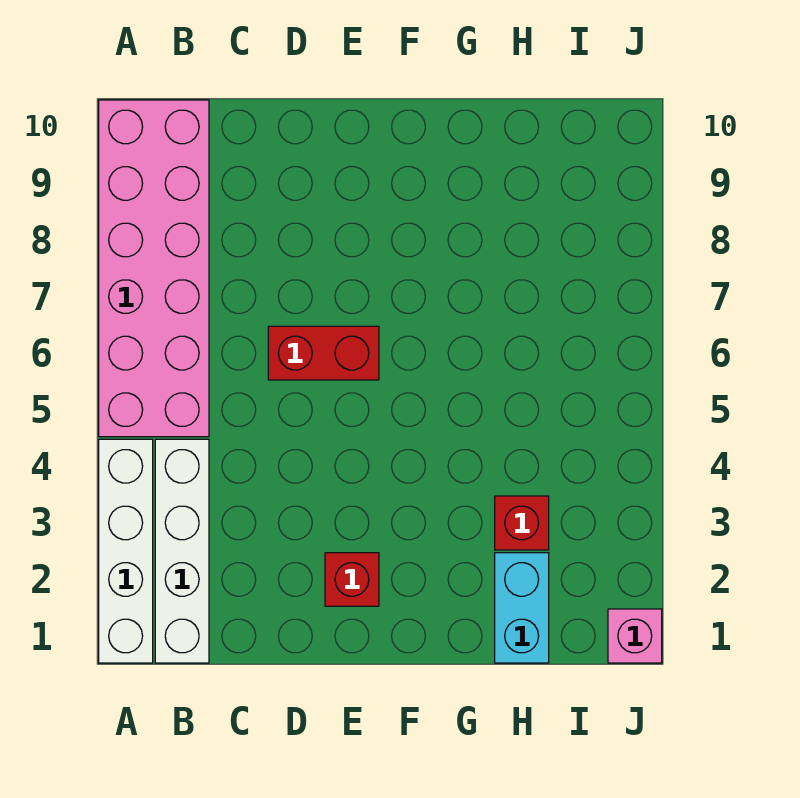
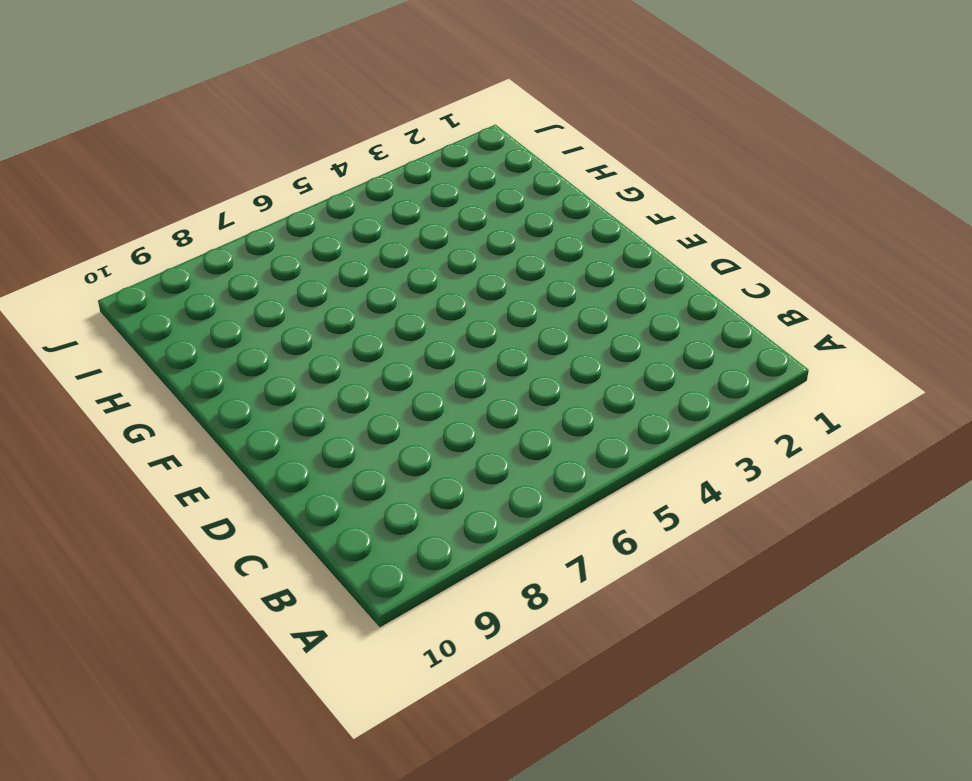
none -> white 1x4 brick [99,439,153,663]
none -> pink 2x6 brick [99,100,209,437]

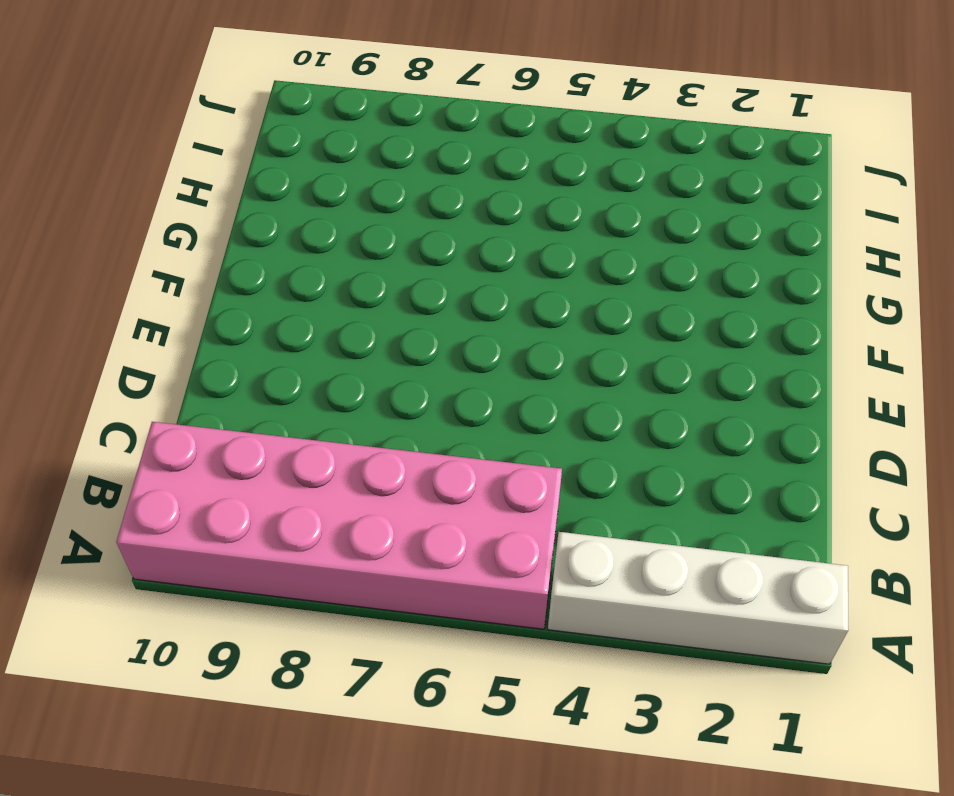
none -> white 1x4 brick [155,439,209,663]
none -> red 1x2 brick [268,326,379,380]

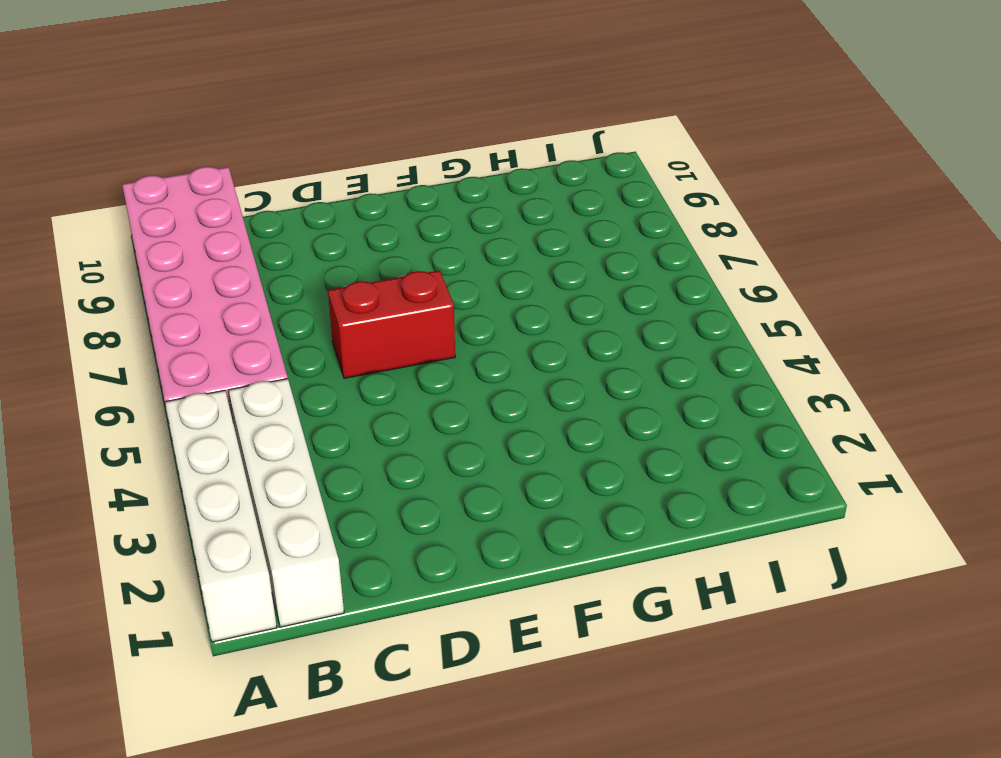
none -> red 1x1 brick [325,553,379,606]
none -> cyan 1x2 brick [495,553,549,663]

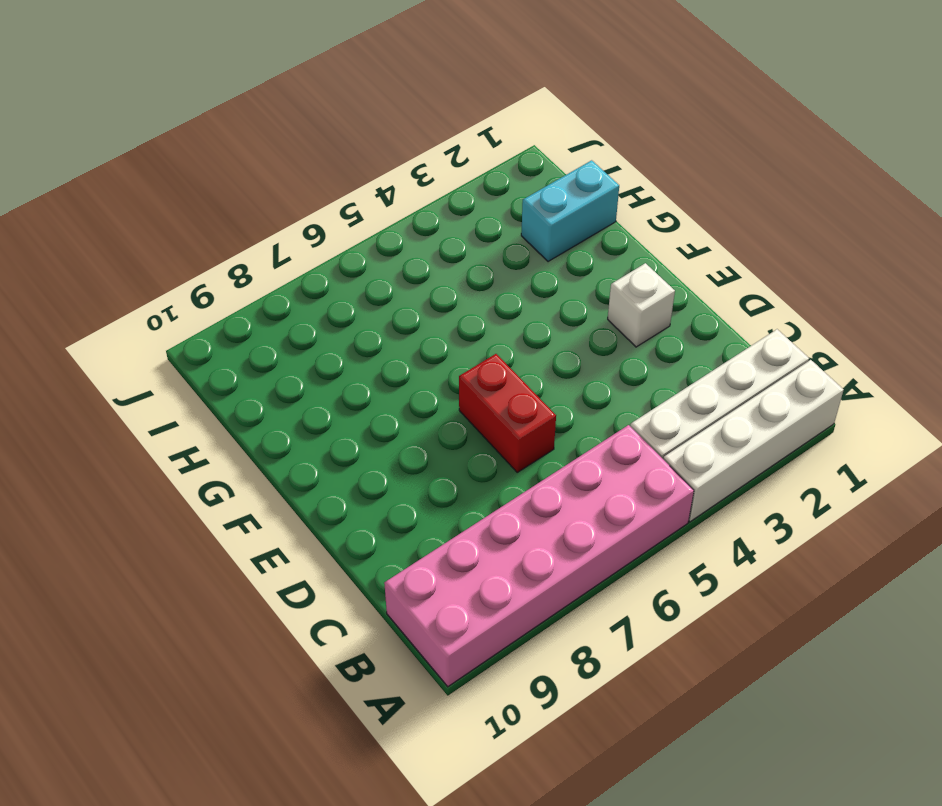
white 1x1 brick [608,263,675,347] -> red 1x1 brick [325,553,379,606]
none -> red 1x1 brick [495,496,549,550]
none -> pink 1x1 brick [608,609,662,663]

